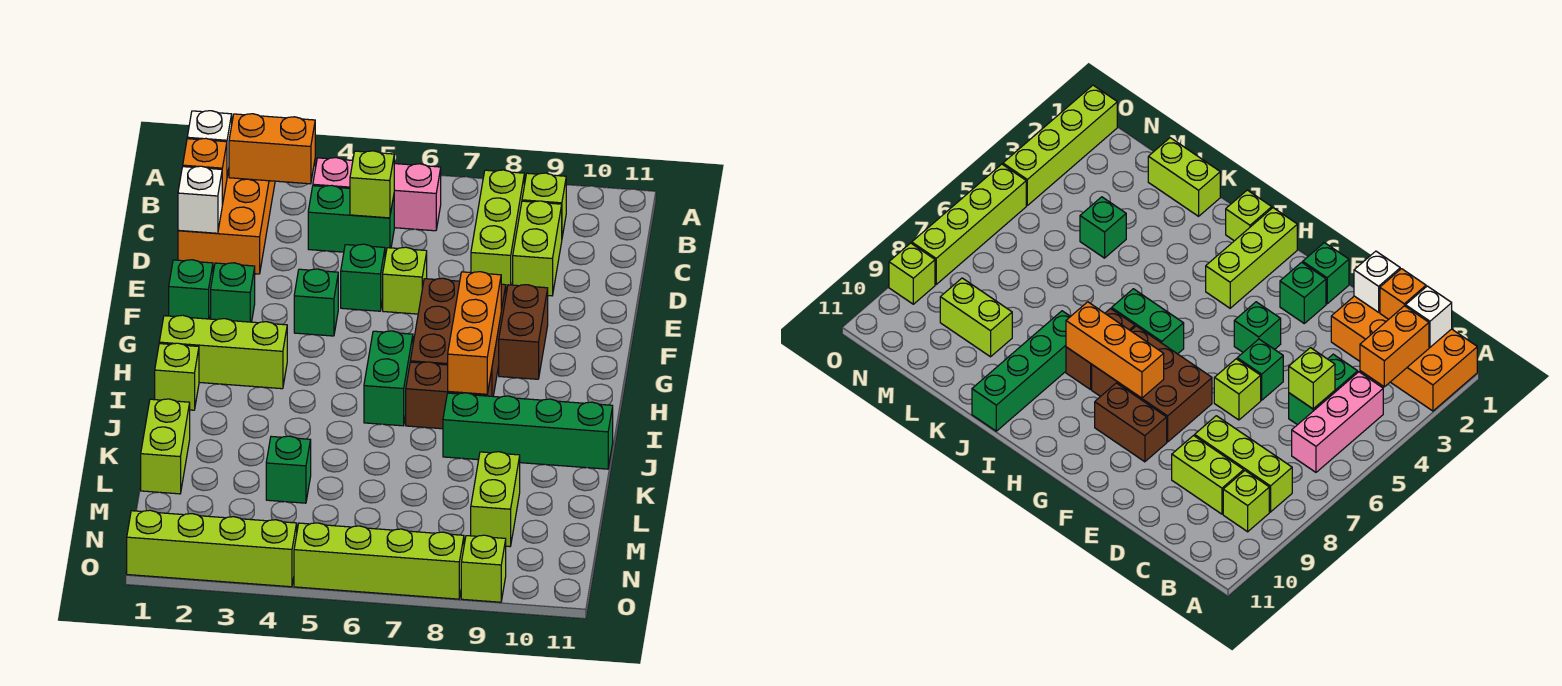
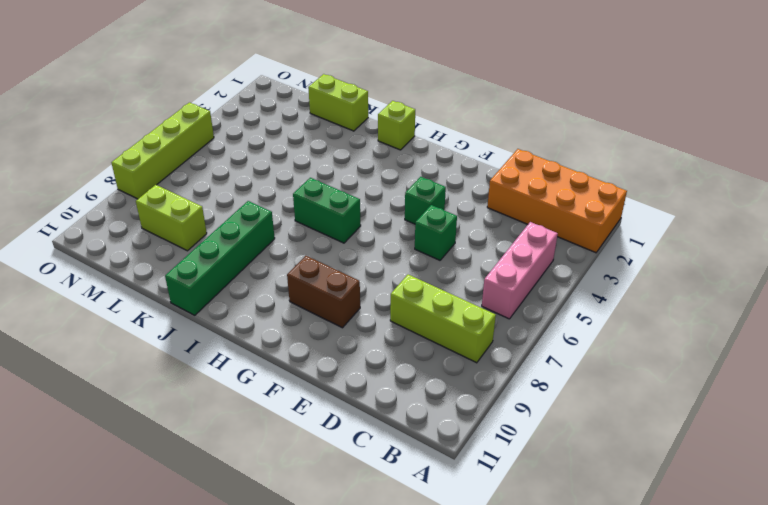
none -> lime 1x1 brick [522,173,566,237]
none -> green 1x2 brick [308,185,394,255]
none -> lime 1x2 brick [513,201,562,296]
none -> lime 1x1 brick [383,247,427,314]

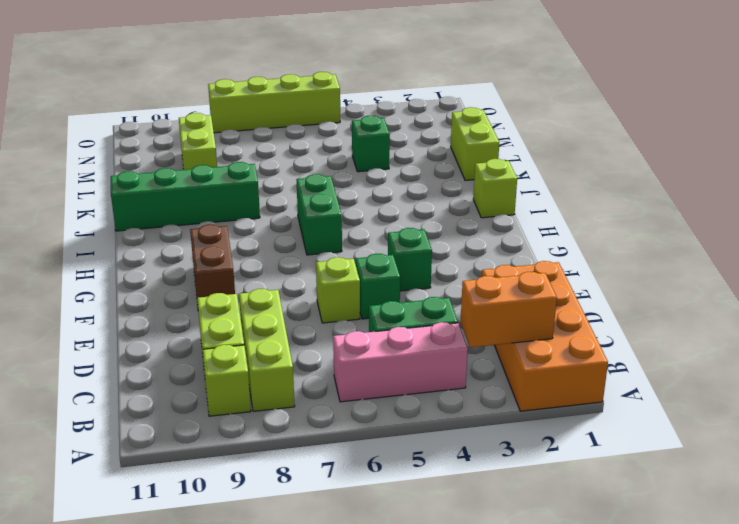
none -> green 1x1 brick [169,260,213,319]
none -> green 1x1 brick [211,263,255,322]
none -> brown 2x3 brick [410,278,506,396]
none -> lime 1x3 brick [159,315,287,389]

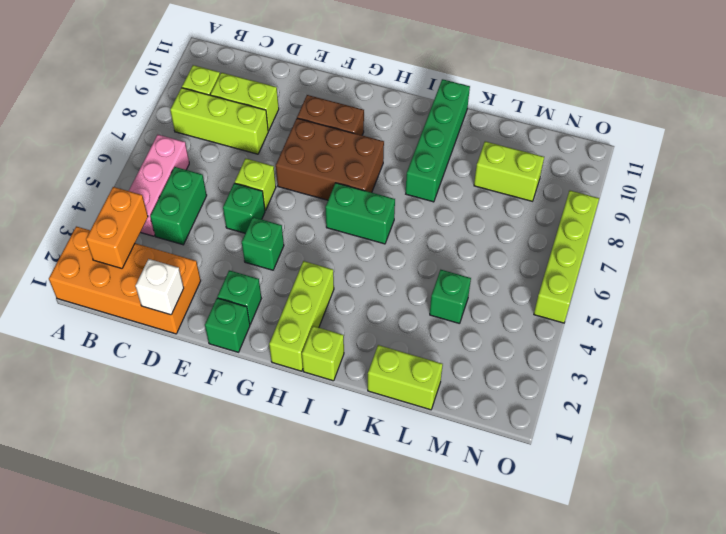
none -> brown 1x2 brick [406,362,492,429]
none -> lime 1x4 brick [127,510,297,587]
none -> lime 1x1 brick [461,535,506,602]
none -> white 1x1 brick [187,111,232,176]

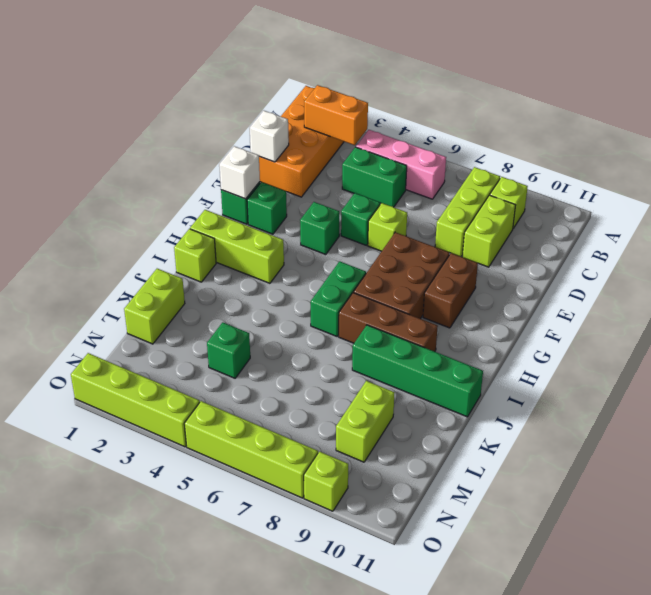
white 1x1 brick [219,146,260,199] -> white 1x1 brick moved to [187,111,232,176]
brown 1x3 brick [339,293,438,352] -> brown 1x2 brick [406,362,492,429]
none -> orange 1x1 brick [183,138,227,205]
none -> lime 1x1 brick [350,151,394,218]
none -> orange 1x3 brick [448,272,501,394]

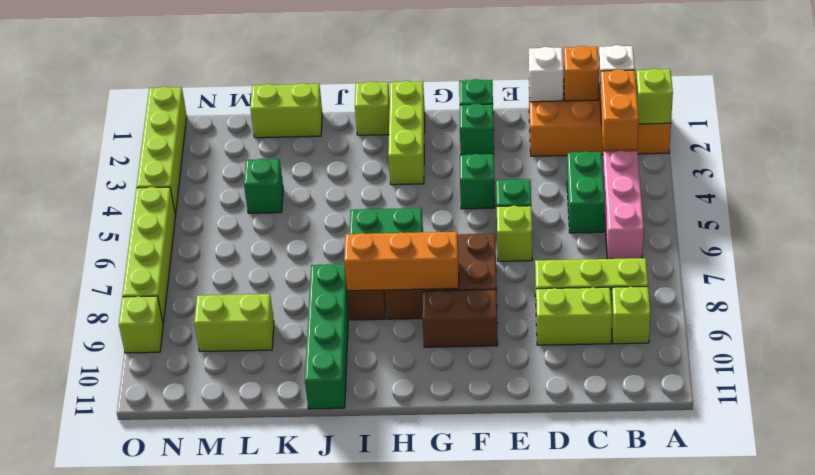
lime 1x1 brick [636,69,673,124] -> lime 1x1 brick moved to [350,151,394,218]

